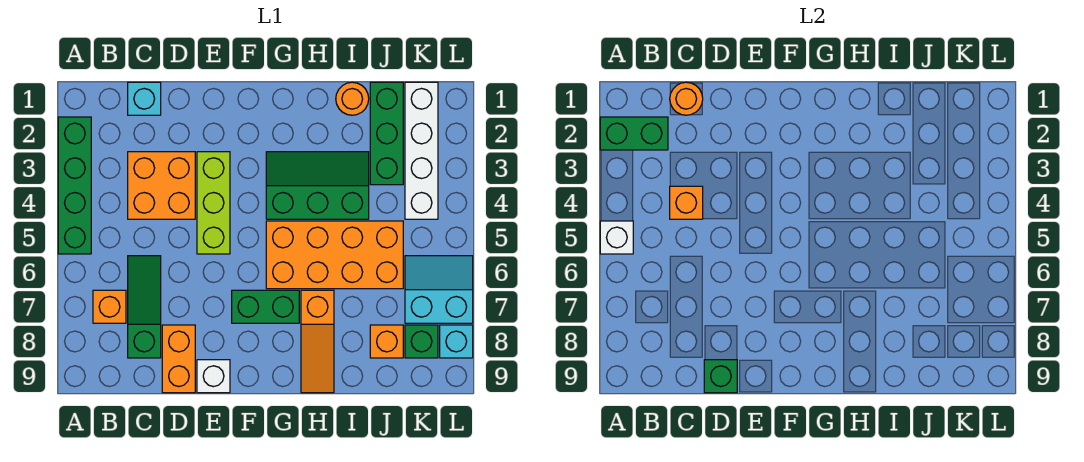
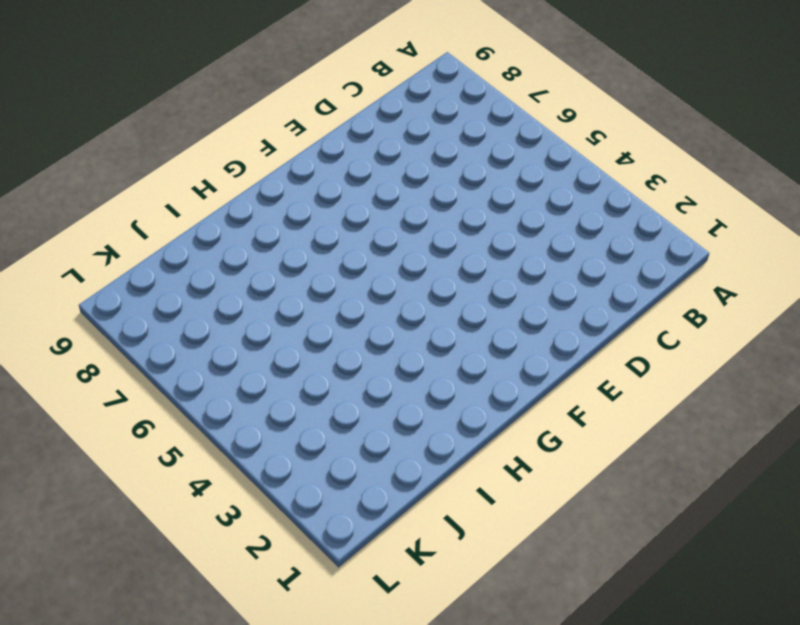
none -> green 1x4 brick [58,117,91,254]
none -> orange 1x1 brick [93,290,126,323]
none -> cyan 1x1 brick [128,82,161,115]

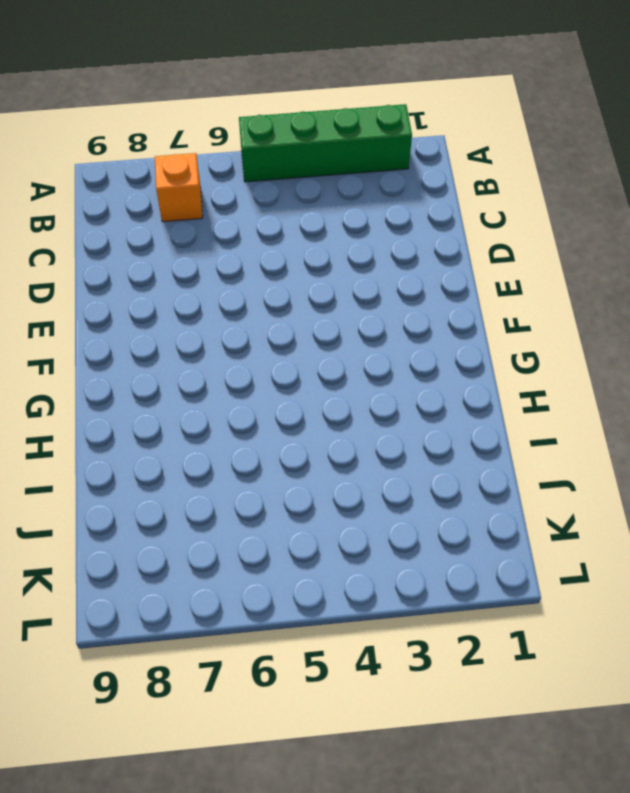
none -> cyan 1x1 brick [128,82,161,115]
none -> orange 2x2 brick [128,152,195,219]
none -> green 1x3 slope [128,256,161,358]

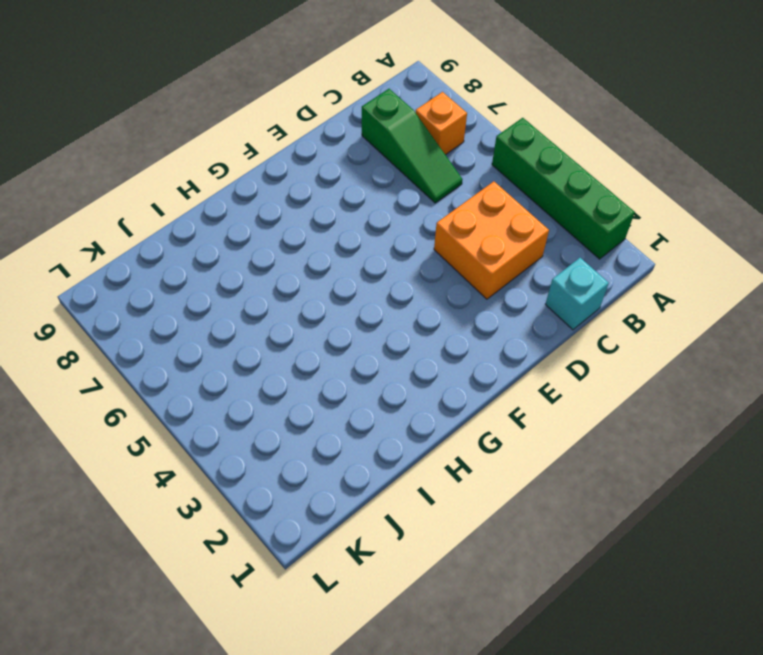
none -> orange 1x2 brick [162,325,195,393]
none -> lime 1x3 brick [197,152,230,254]
none -> white 1x1 brick [197,360,230,393]

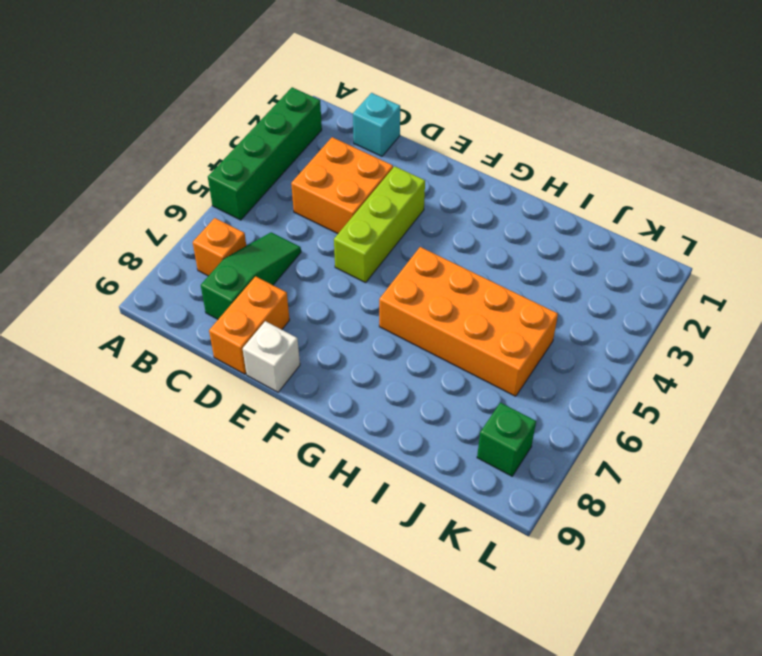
none -> green 1x2 brick [232,290,299,323]
none -> green 2x3 slope [266,152,369,219]
none -> orange 1x3 slope [301,290,334,393]

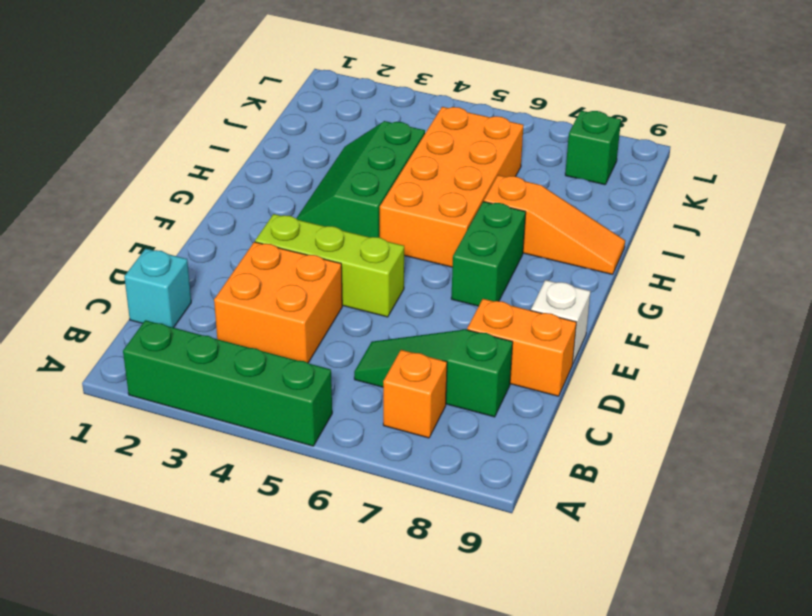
none -> orange 1x1 round brick [336,82,369,115]
none -> green 1x3 brick [370,82,403,185]
none -> orange 1x1 brick [370,325,403,358]

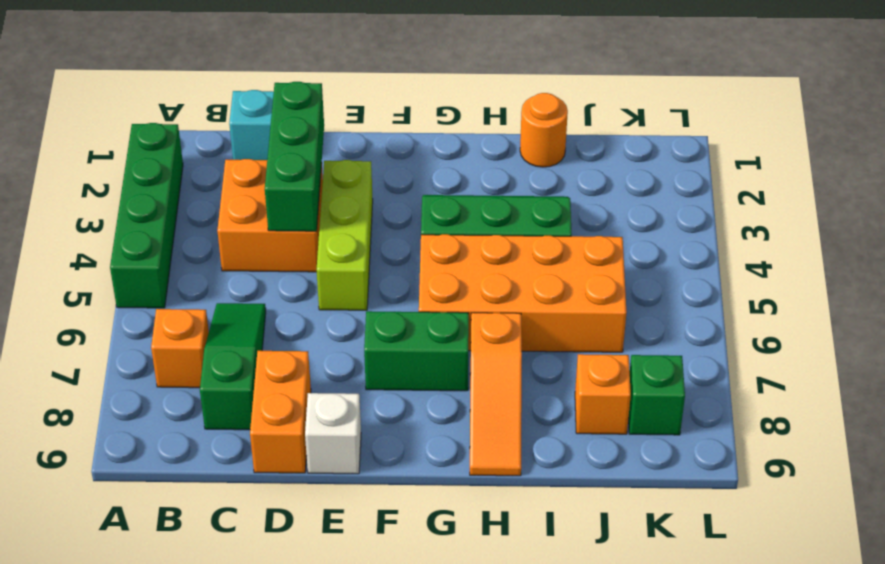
green 1x3 brick [265,82,324,231] -> green 1x3 brick moved to [370,82,403,185]
none -> white 1x4 brick [405,82,438,219]
none -> cyan 2x2 slope [405,256,473,323]
none -> cyan 1x1 brick [440,325,473,358]

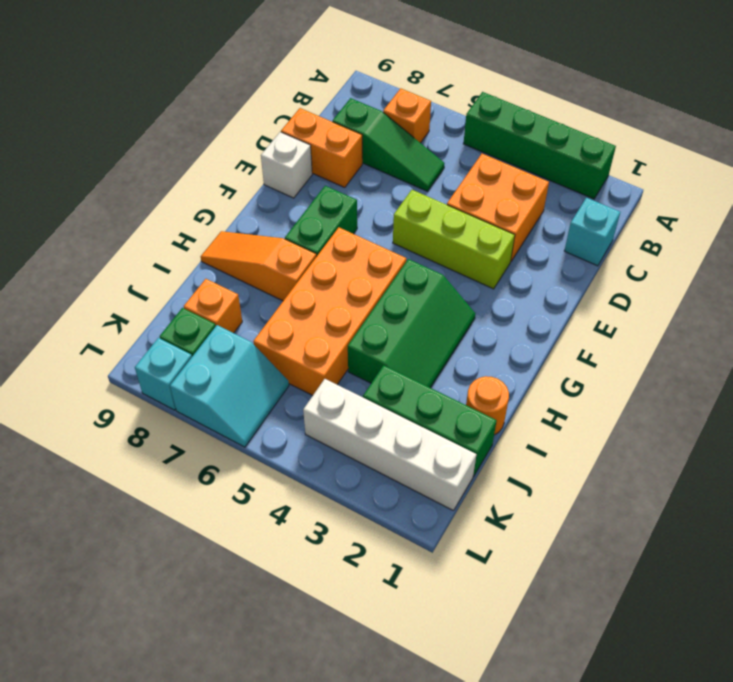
none -> green 1x2 brick [600,117,668,150]
none -> white 1x1 brick [600,221,633,254]
none -> orange 1x1 round brick [670,82,703,115]

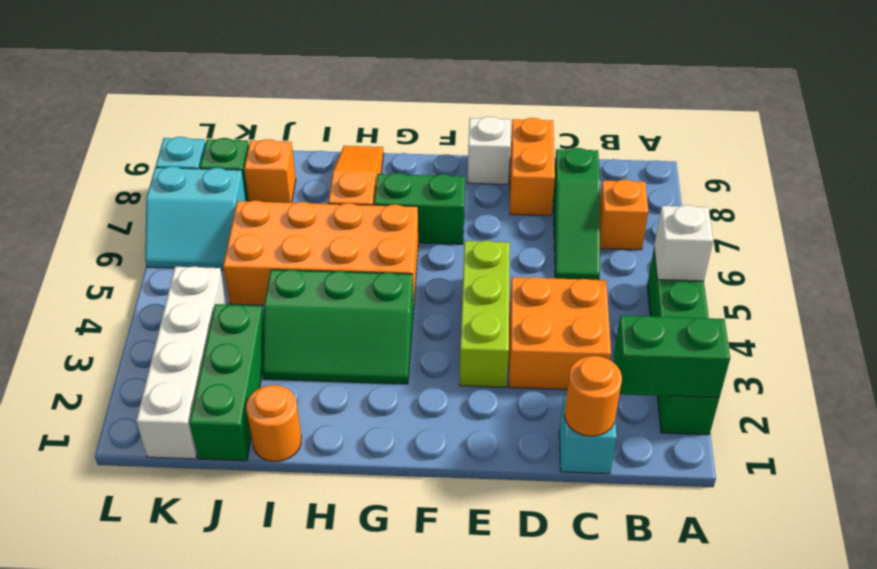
none -> orange 1x1 brick [670,186,703,219]
none -> green 1x1 brick [704,360,737,393]

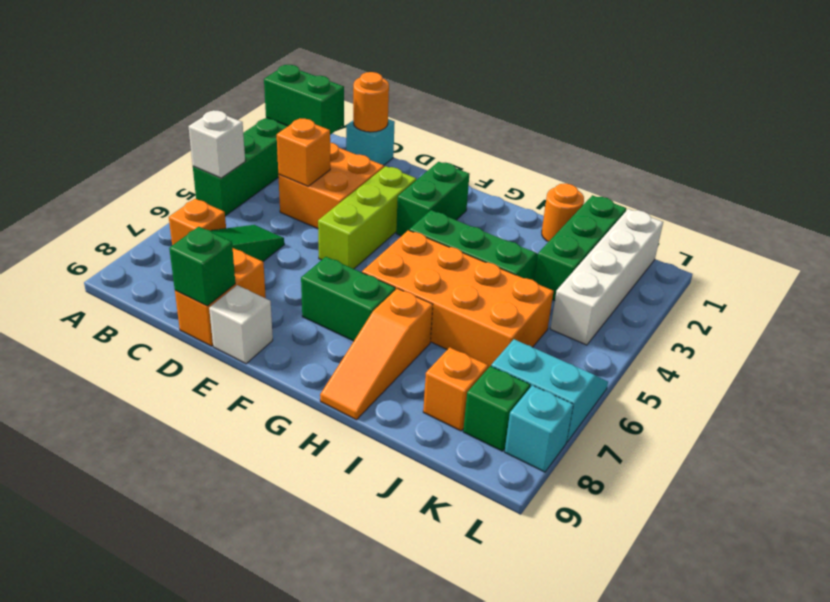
green 1x2 brick [396,162,470,236] -> none

